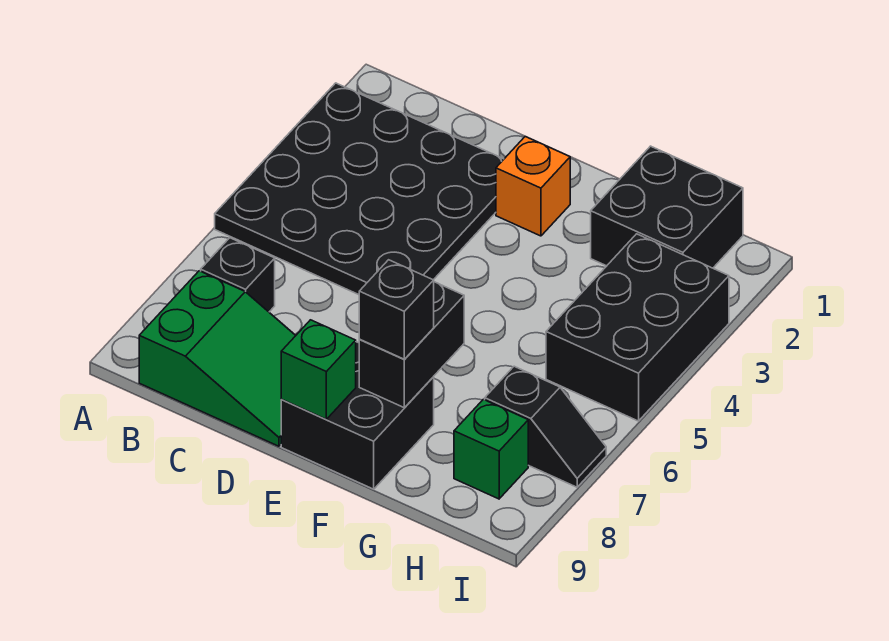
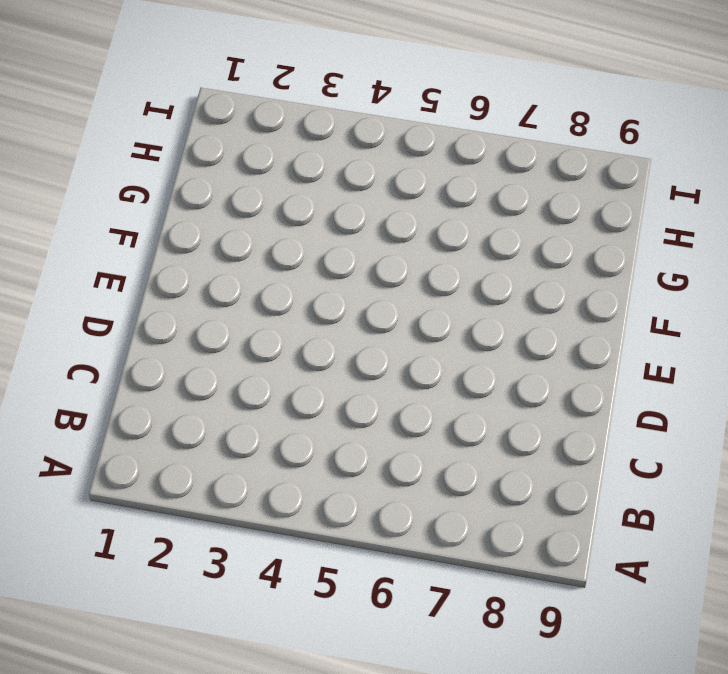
none -> black 4x4 plate [215,83,504,295]
none -> black 1x1 brick [201,238,275,312]
none -> green 2x3 slope [139,271,296,446]

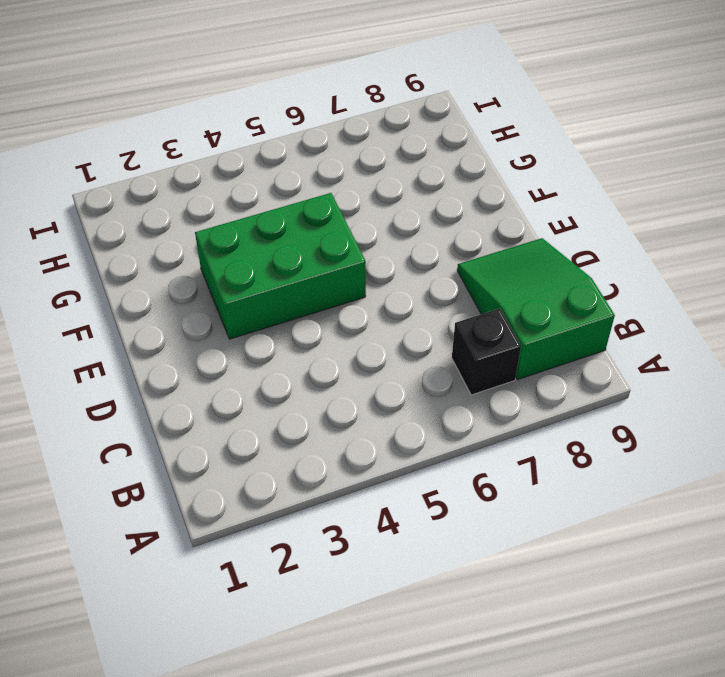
green 2x3 brick [195,193,366,339] -> none
none -> black 4x4 plate [215,83,504,295]
none -> orange 1x1 brick [496,137,570,236]
none -> black 2x2 brick [281,342,434,489]

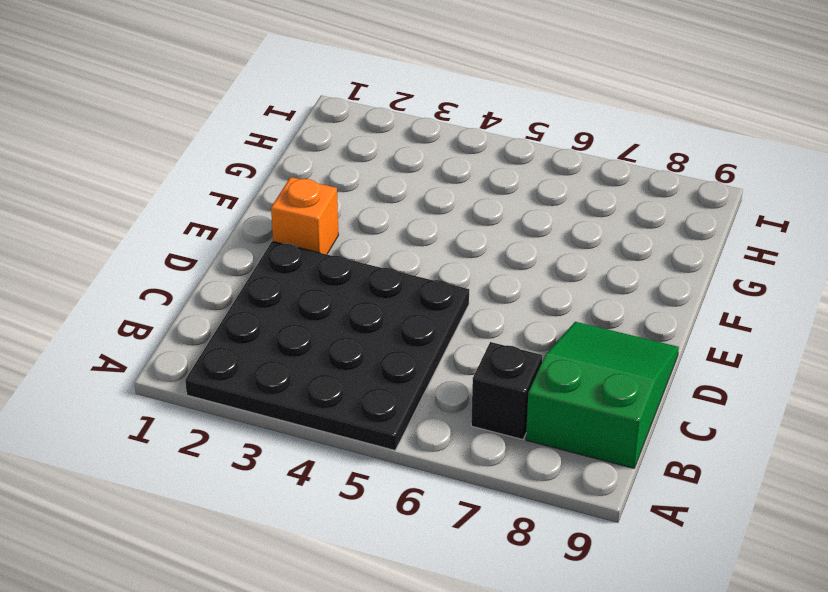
none -> black 2x2 brick [281,342,434,489]
none -> black 2x2 brick [591,146,743,268]
none -> black 2x3 brick [546,234,729,421]

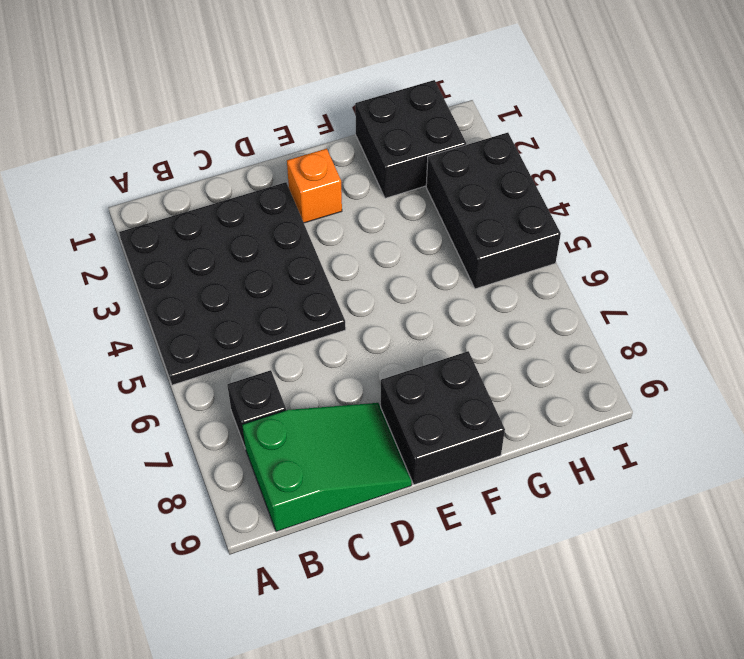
none -> black 1x2 slope [485,366,606,487]
none -> green 1x1 brick [454,399,528,499]
none -> green 1x1 brick [281,320,356,419]

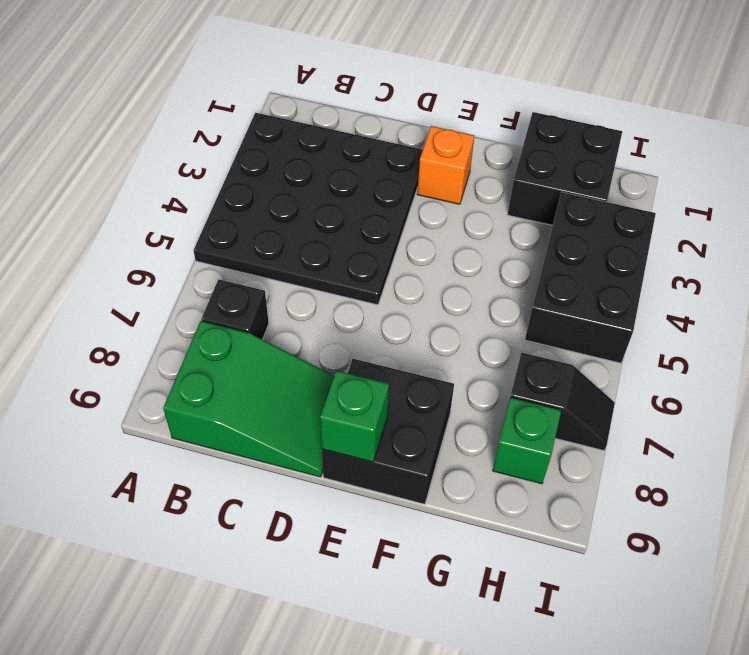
none -> black 1x2 brick [359,282,464,408]
none -> black 1x1 brick [359,260,434,359]

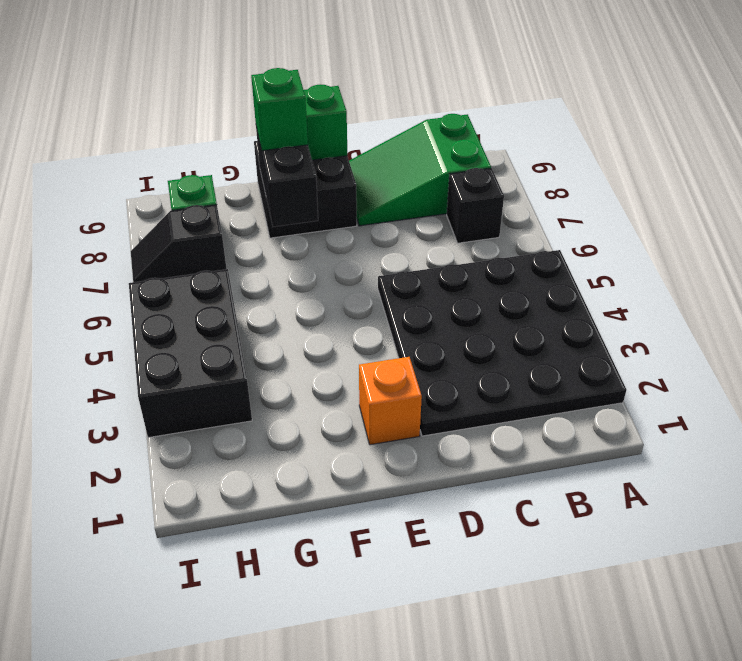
green 1x1 brick [251,68,308,151] -> black 1x1 brick [359,260,434,359]
none -> black 2x2 brick [591,146,743,268]

